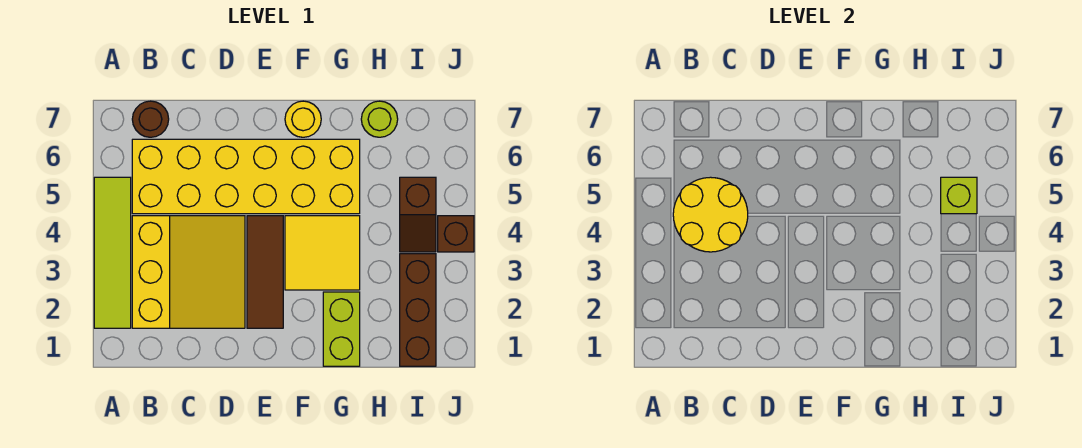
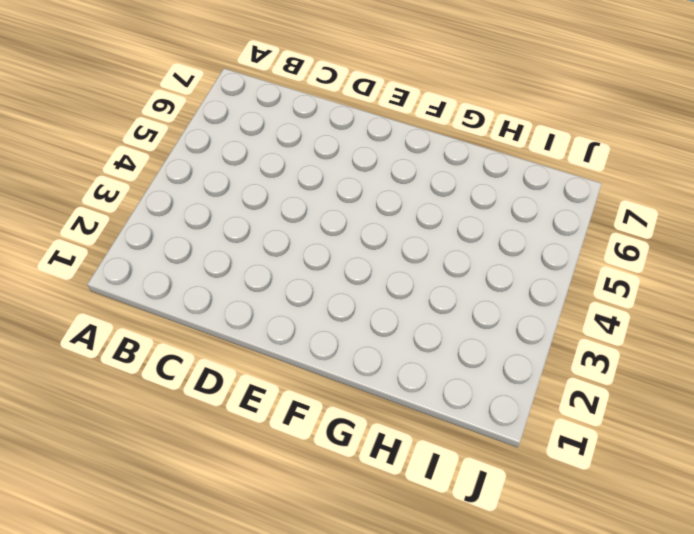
none -> lime 1x4 tile [94,177,131,328]
none -> yellow 3x3 slope [132,216,245,328]
none -> yellow 2x6 brick [132,139,360,214]

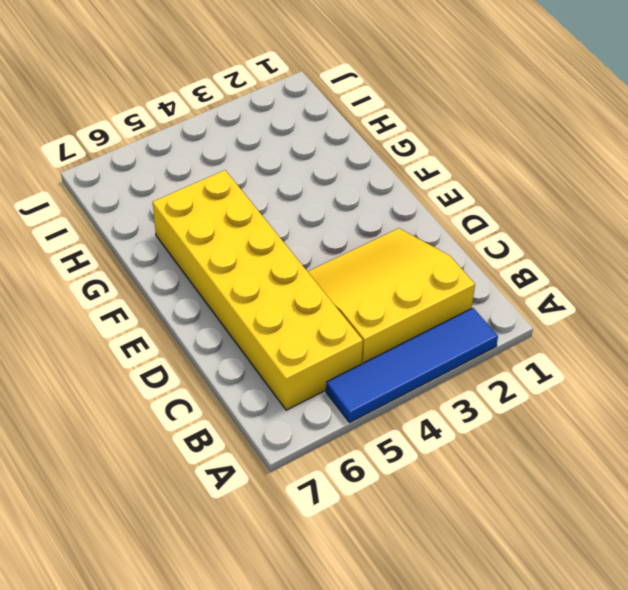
blue 1x4 tile [326,308,498,422] -> lime 1x4 tile [94,177,131,328]
none -> brown 1x1 round brick [132,101,169,137]
none -> brown 1x3 tile [247,216,283,328]
none -> yellow 2x2 tile [285,216,360,290]

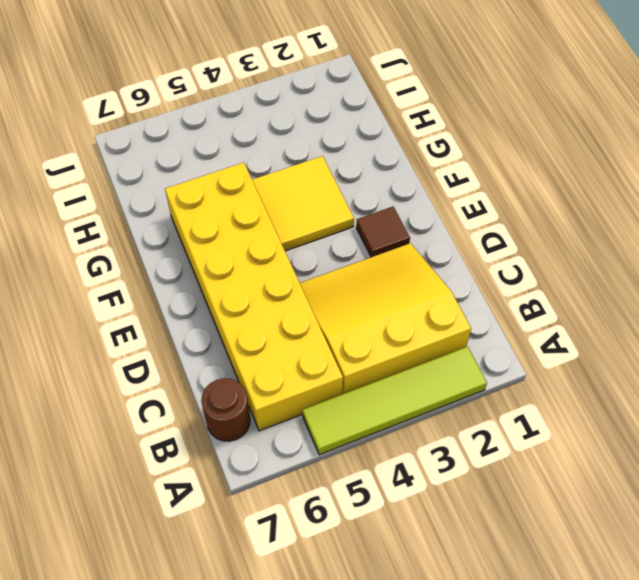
brown 1x1 tile [356,207,410,257] -> brown 1x3 tile [247,216,283,328]
none -> yellow 1x1 round brick [285,101,321,137]
none -> lime 1x2 brick [323,292,360,366]
none -> lime 1x1 round brick [361,101,398,137]

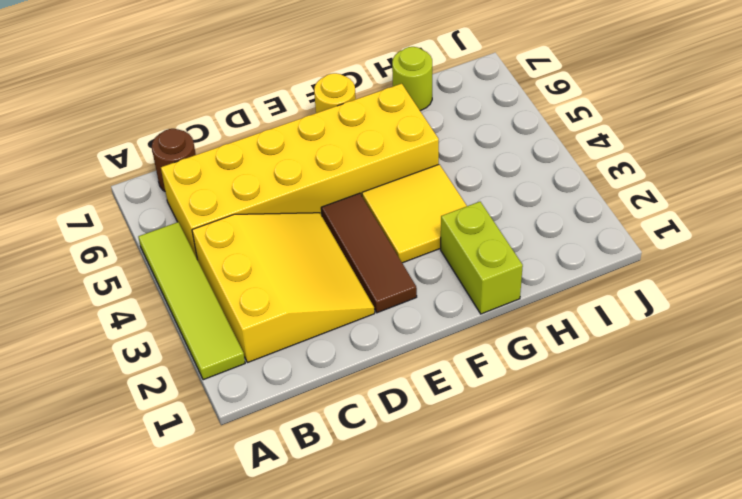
none -> brown 1x3 brick [400,254,436,366]
none -> brown 1x2 slope [400,177,436,252]
none -> brown 1x1 brick [438,216,474,252]

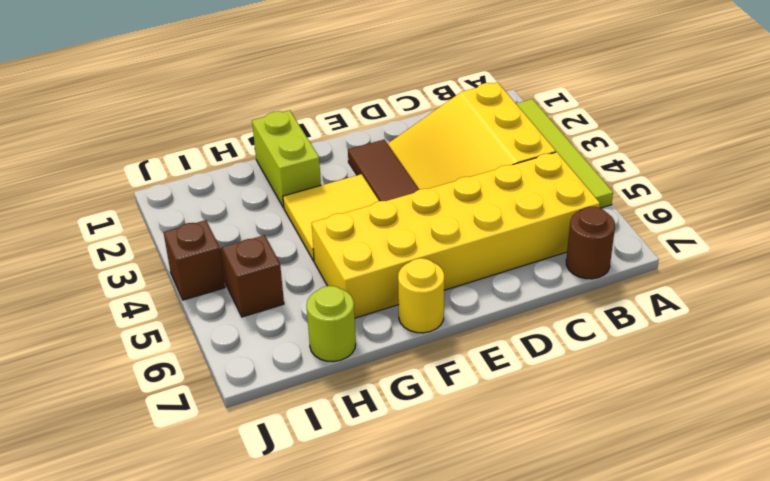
none -> brown 1x3 brick [400,254,436,366]
none -> yellow 2x2 round brick [673,177,748,252]
none -> lime 1x1 brick [941,177,977,214]

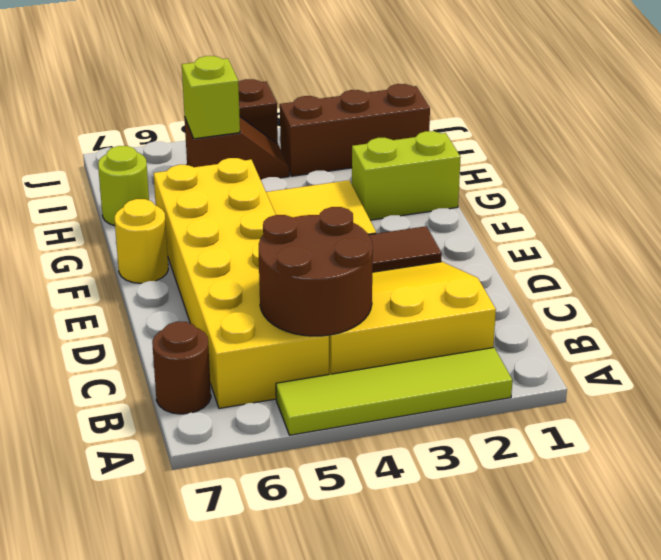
brown 2x2 round brick [259,207,373,336] -> yellow 2x2 round brick [673,177,748,252]

